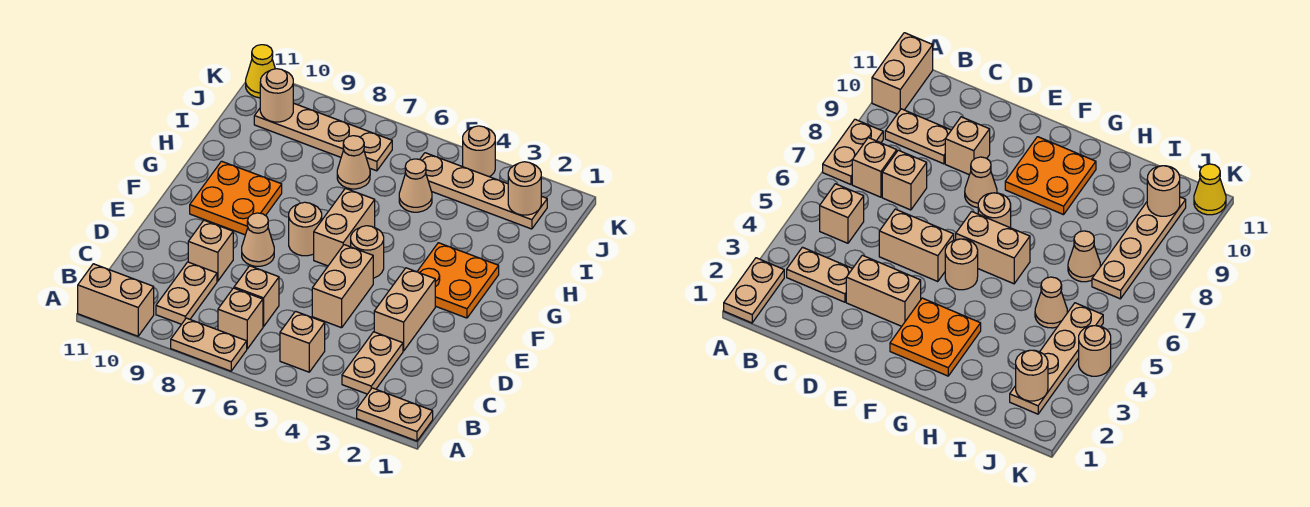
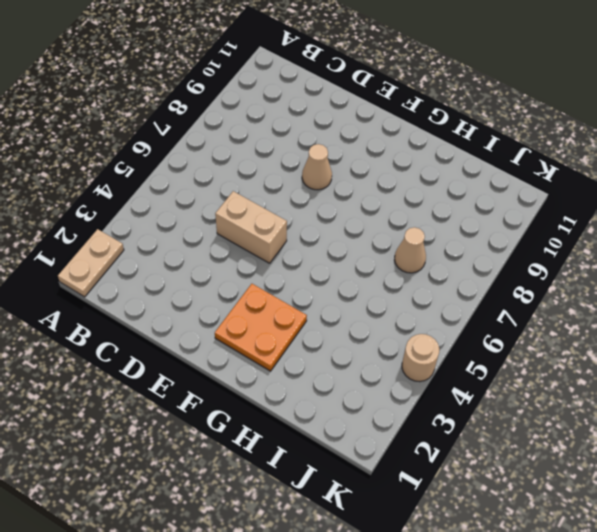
none -> tan 1x2 plate [171,318,247,371]
none -> tan 1x2 brick [78,264,154,336]
none -> tan 1x2 plate [342,332,403,394]

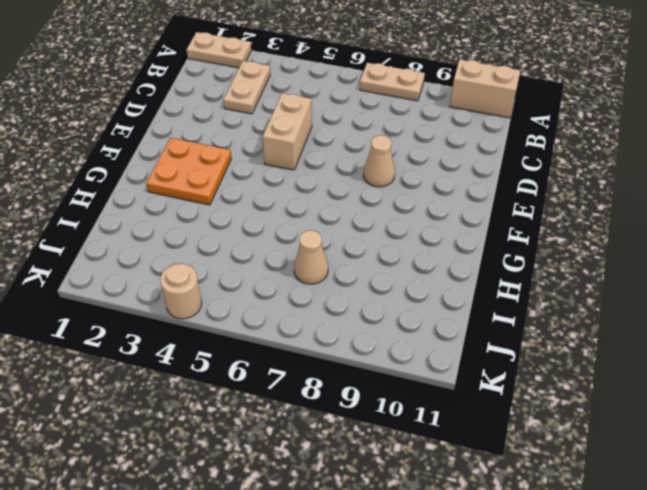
none -> tan 1x1 brick [280,311,325,372]
none -> tan 1x1 brick [218,288,263,349]
none -> tan 1x2 plate [156,262,217,324]

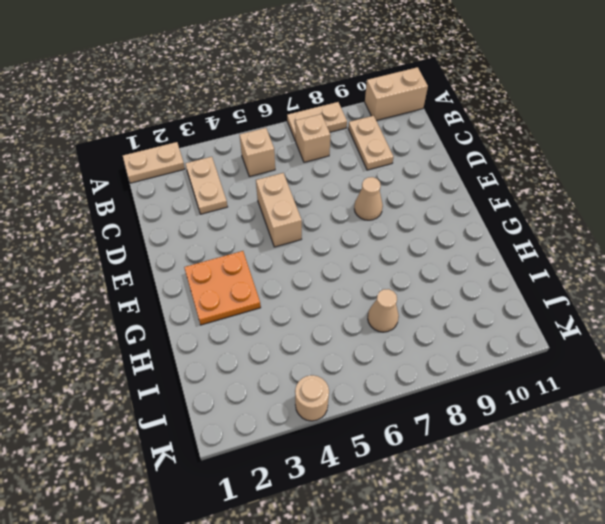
none -> tan 1x1 brick [234,266,279,327]
none -> tan 1x2 brick [374,268,435,351]
none -> tan 1x1 brick [188,220,233,281]

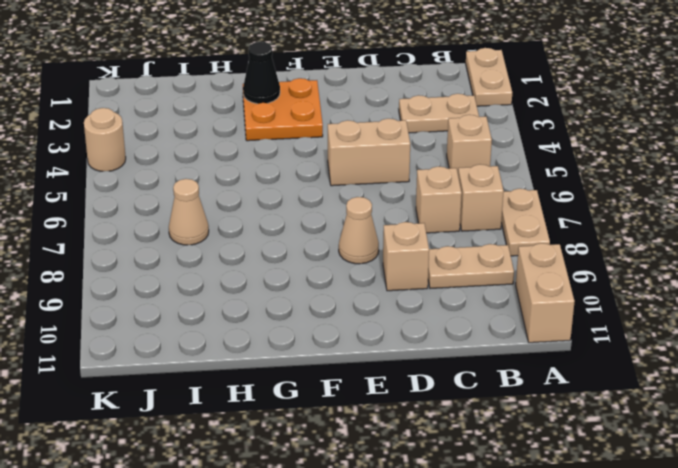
black 1x1 cone [243,42,280,104] -> none
none -> tan 1x2 brick [374,268,435,351]
none -> tan 1x1 round brick [351,226,384,278]
none -> tan 1x2 brick [314,188,375,266]

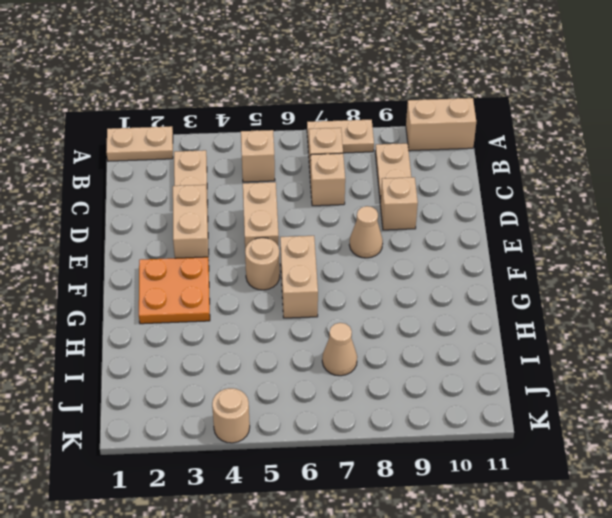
none -> tan 1x1 round brick [289,202,322,256]
none -> orange 2x2 plate [190,161,282,235]
none -> tan 1x1 cone [399,159,432,212]

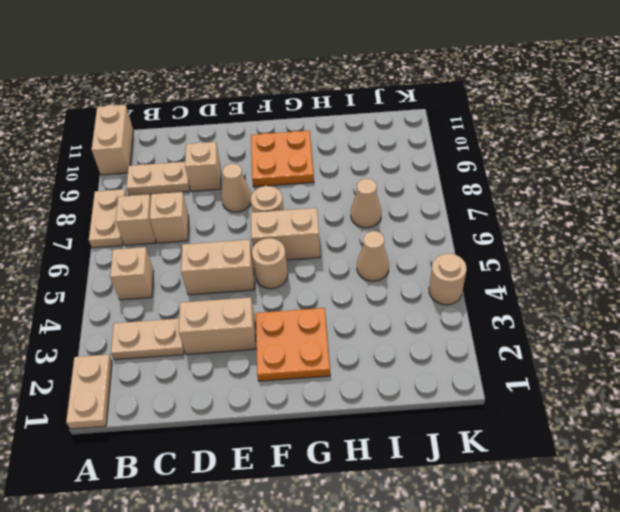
none -> tan 1x4 plate [420,153,547,229]
none -> tan 1x4 plate [254,103,392,171]
none -> yellow 1x1 cone [246,45,275,98]

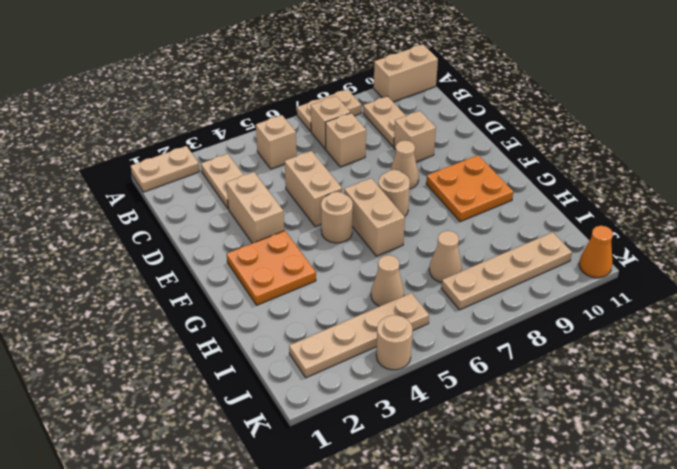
orange 1x1 cone [579,226,613,278] -> yellow 1x1 cone [246,45,275,98]
none -> tan 1x1 round brick [508,162,541,215]
none -> tan 1x1 round brick [260,69,293,122]

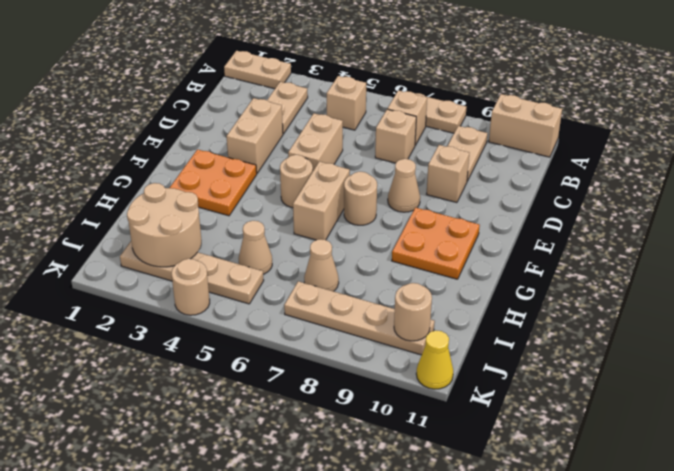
tan 2x2 round brick [127,183,202,267] -> tan 1x1 round brick [508,162,541,215]

